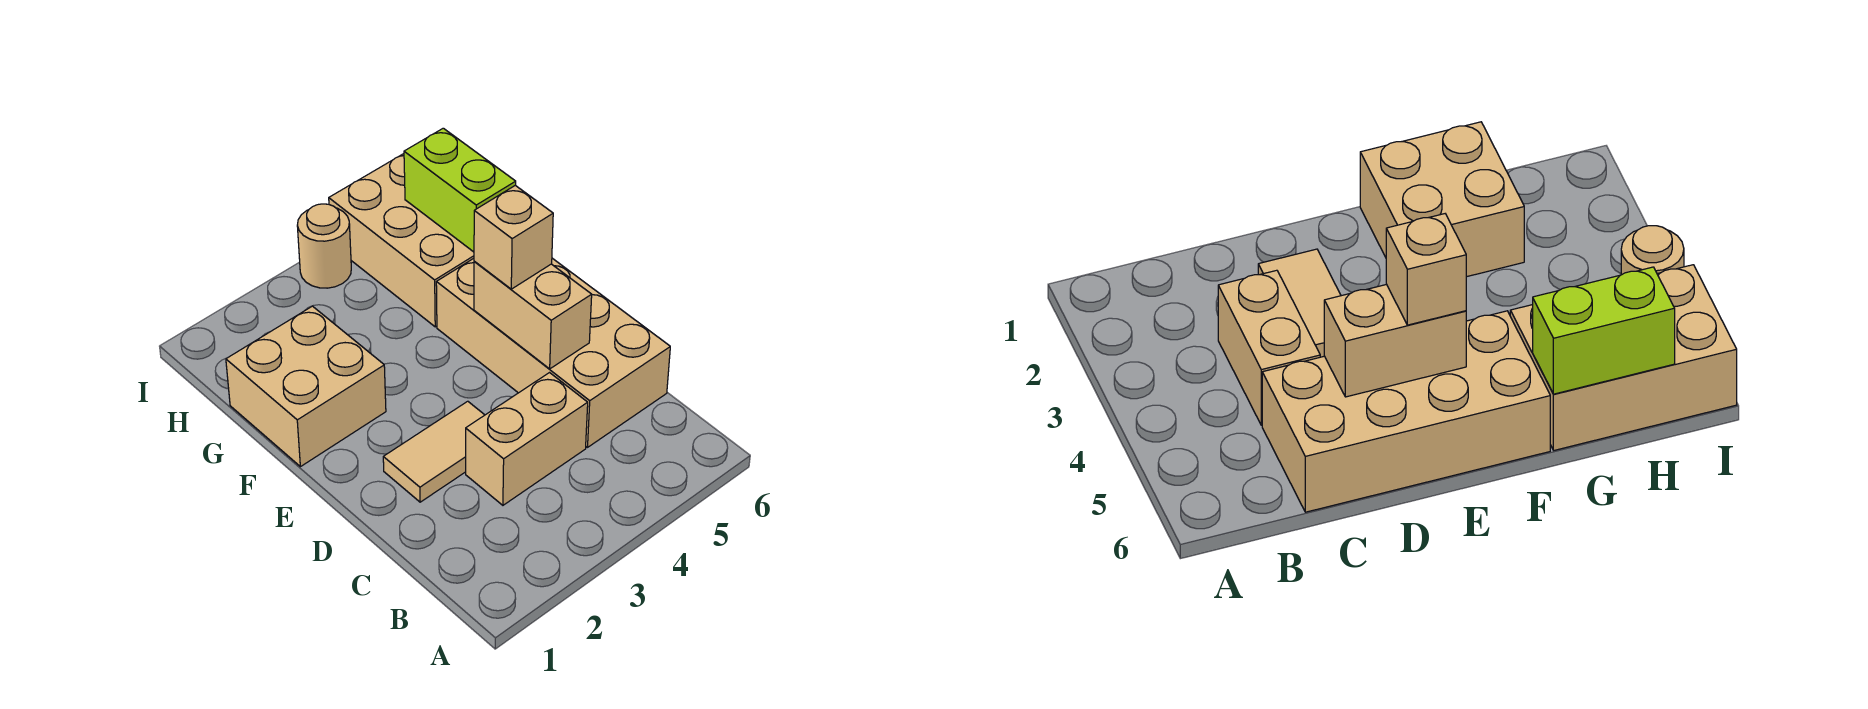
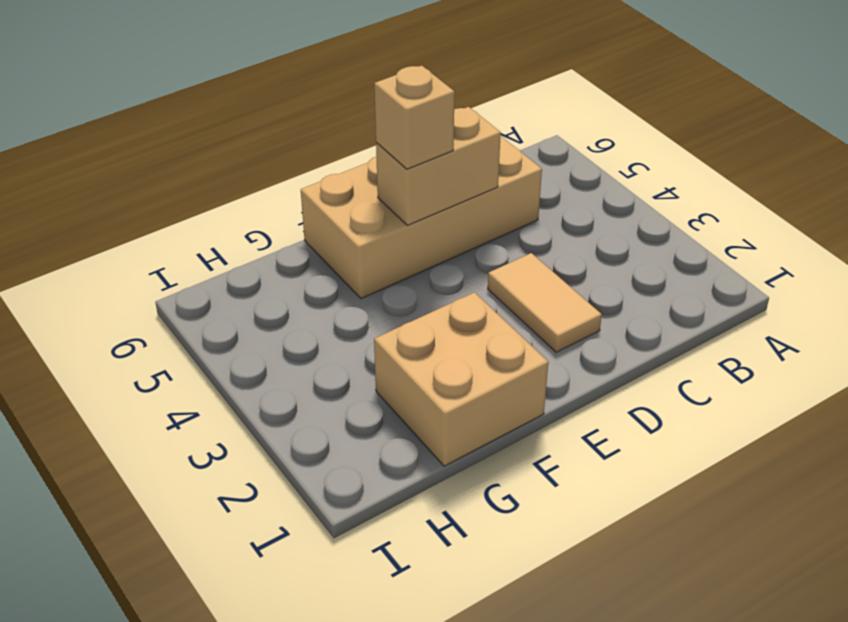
none -> tan 1x2 brick [466,373,588,505]
none -> tan 2x3 brick [329,154,474,327]

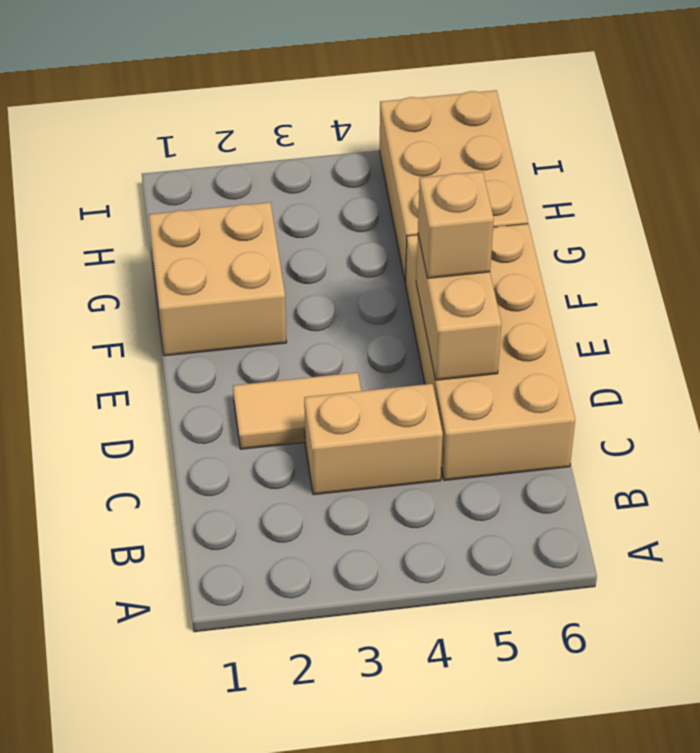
none -> tan 1x1 round brick [297,204,351,288]
none -> lime 1x2 brick [404,128,516,252]

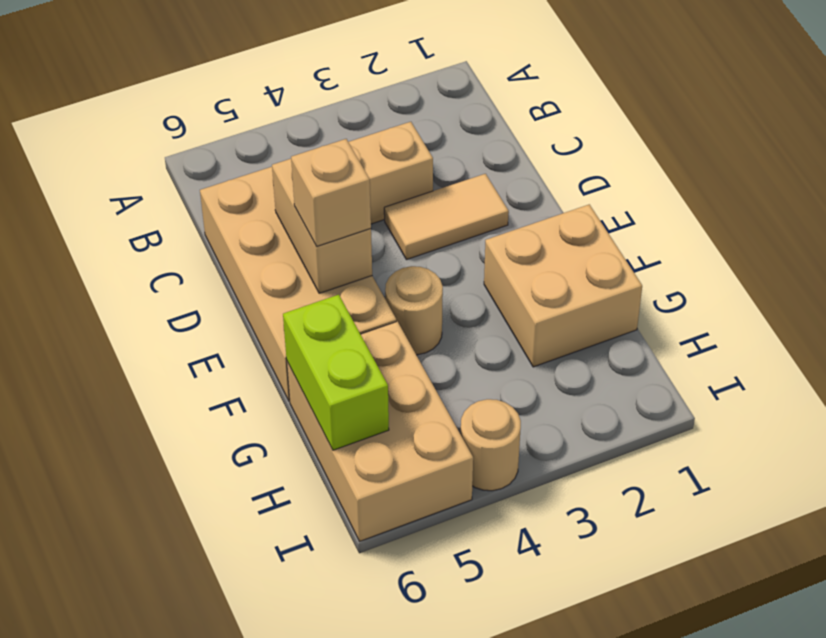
tan 1x1 round brick [385,266,443,355] -> none

